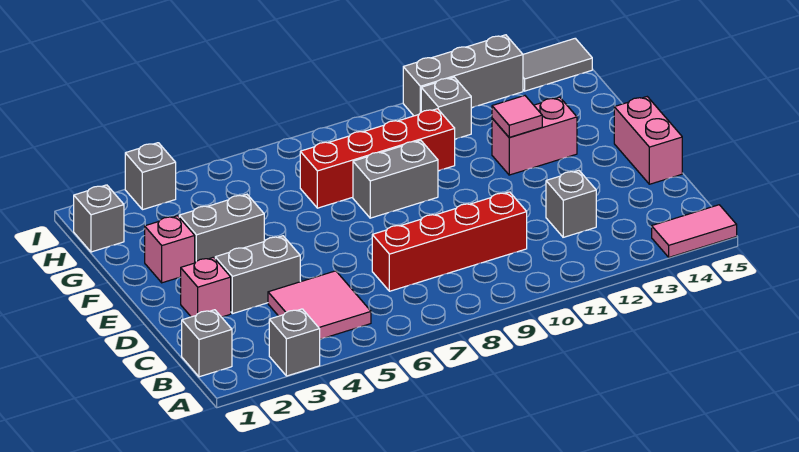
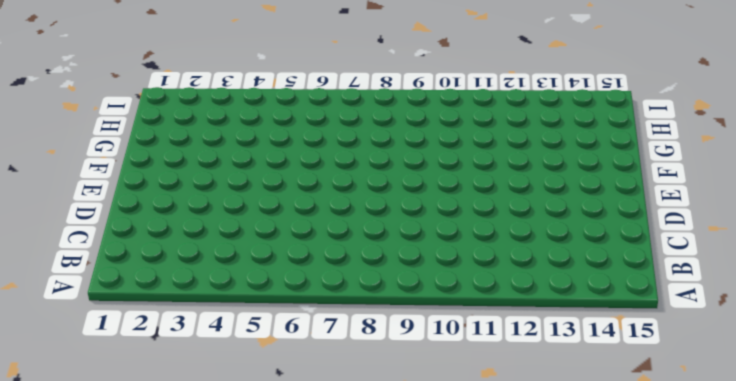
none -> grey 1x1 brick [269,309,320,376]
none -> pink 1x2 tile [652,205,737,257]
none -> grey 1x1 brick [182,310,232,377]

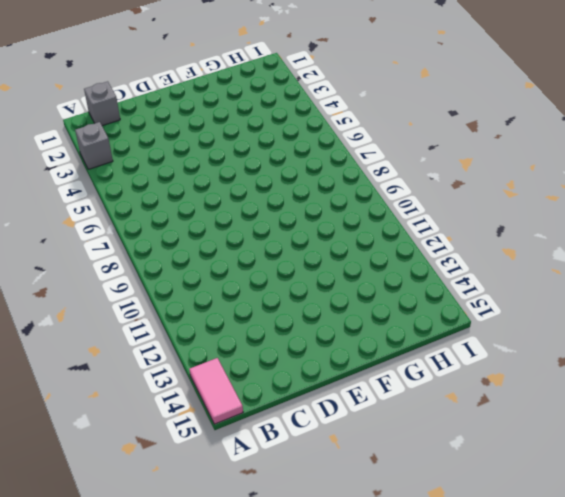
none -> pink 2x2 tile [268,271,371,339]
none -> red 1x4 brick [372,192,527,291]
none -> grey 1x1 brick [546,170,596,237]

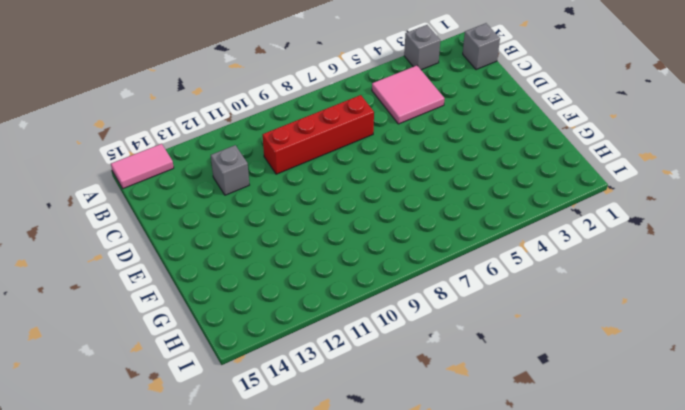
none -> pink 1x1 brick [181,257,231,317]
none -> grey 1x2 brick [215,236,300,314]
none -> pink 1x2 brick [614,97,682,184]

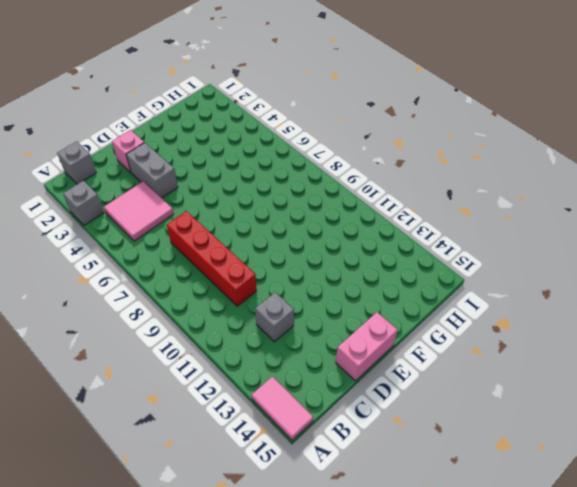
none -> pink 1x1 brick [145,216,195,283]
none -> grey 1x2 brick [179,194,264,262]
none -> grey 1x2 brick [353,140,438,218]

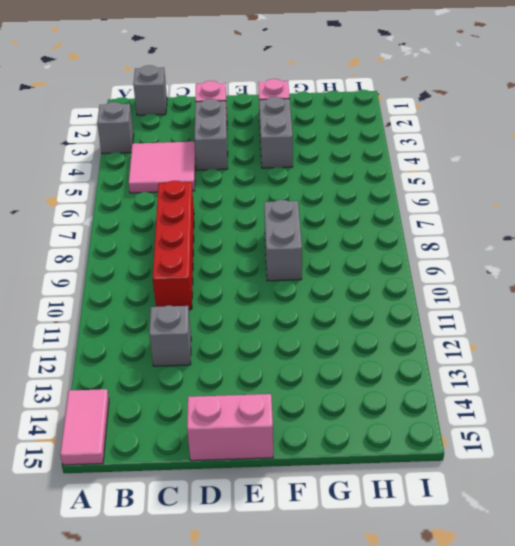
none -> pink 1x2 brick [492,97,577,175]
none -> red 1x4 brick [300,109,455,208]
none -> grey 1x1 brick [74,185,124,252]

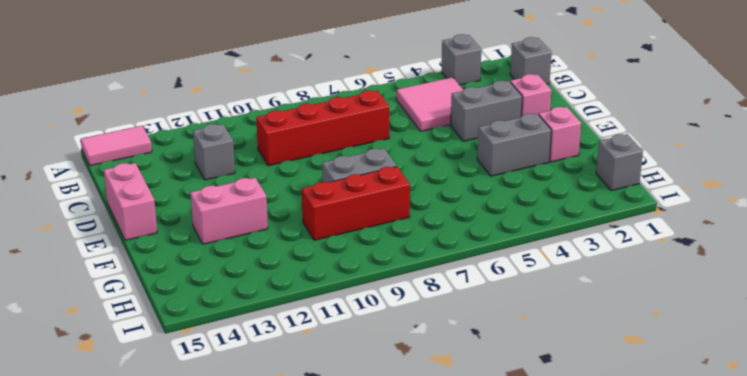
red 1x3 brick [302,167,410,240] -> red 1x4 brick [300,109,455,208]
none -> grey 1x1 brick [421,77,471,139]
none -> grey 1x1 brick [125,143,176,210]
none -> grey 1x3 brick [403,35,523,116]

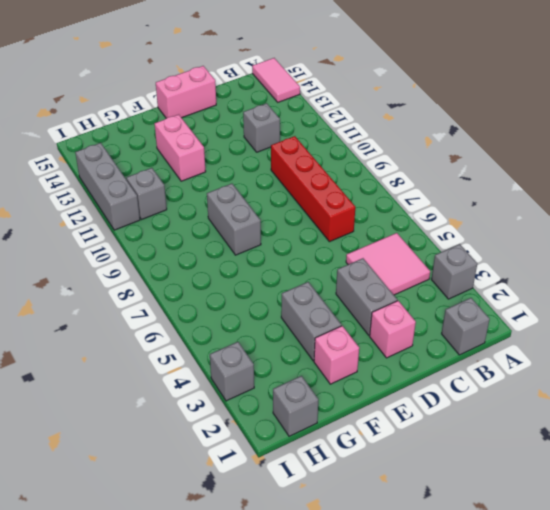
none -> red 1x4 brick [300,109,455,208]
none -> grey 1x2 tile [523,38,592,91]
none -> pink 1x1 tile [492,96,542,137]

